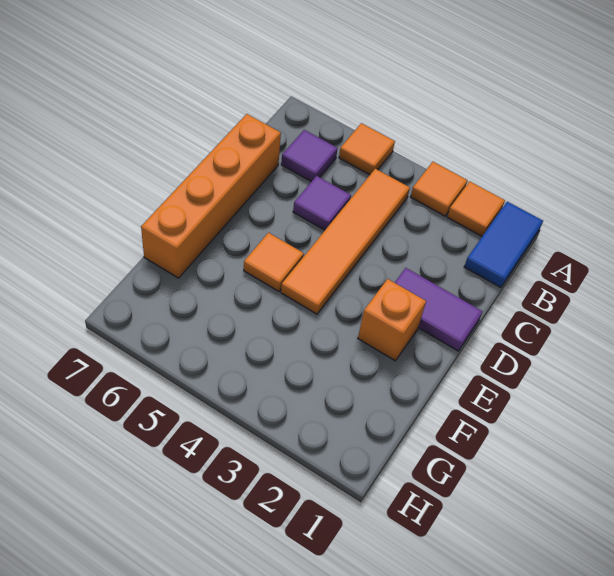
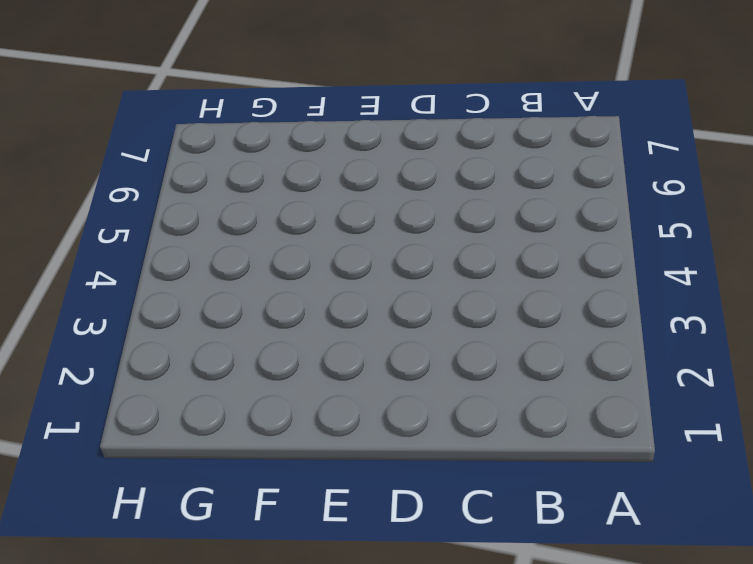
none -> blue 1x2 tile [464,201,543,288]
none -> orange 1x1 tile [447,181,505,236]

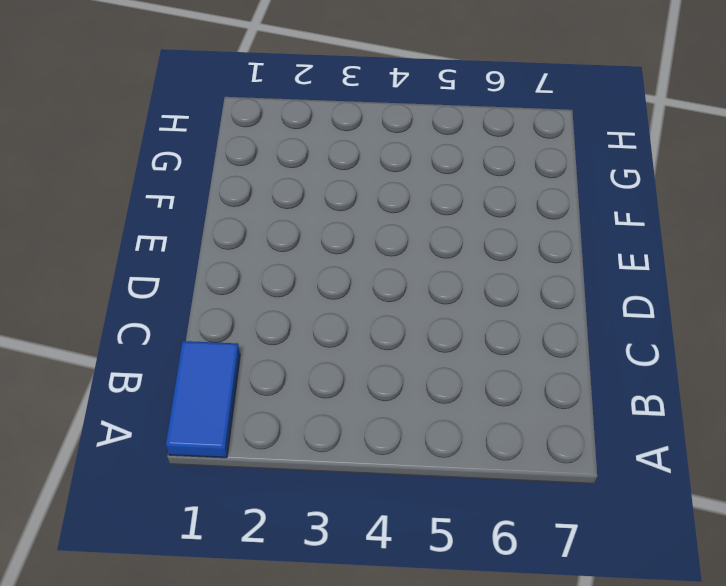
none -> orange 1x1 tile [447,181,505,236]
none -> orange 1x1 tile [411,162,468,216]

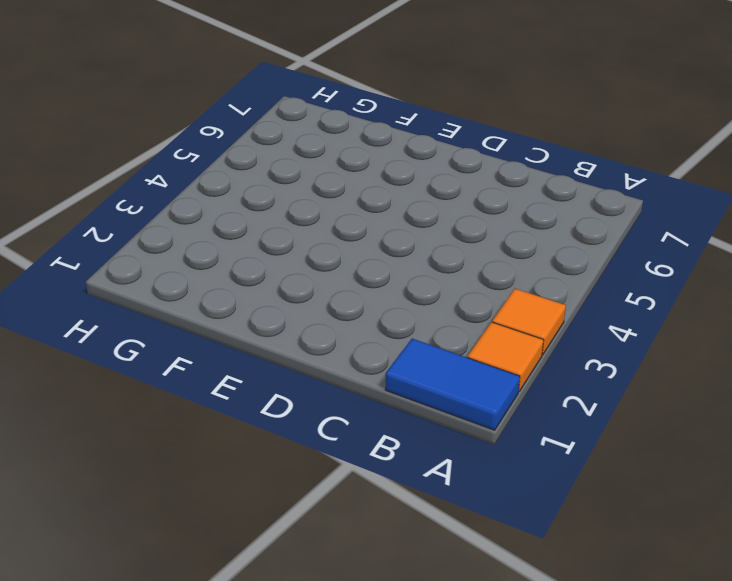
none -> orange 1x1 tile [339,123,395,175]
none -> orange 1x4 tile [281,169,410,314]

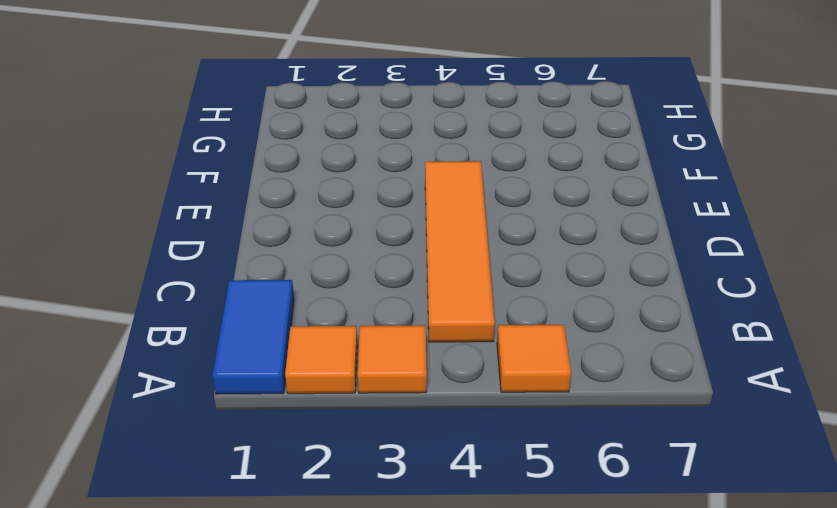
none -> purple 1x1 tile [281,130,338,182]
none -> purple 1x1 tile [293,176,351,230]

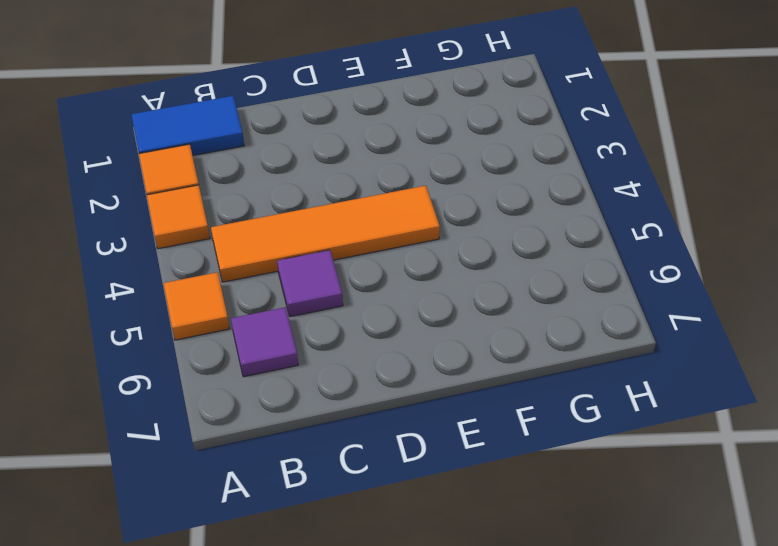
none -> orange 1x4 brick [141,114,281,278]
none -> purple 1x2 tile [395,268,483,351]

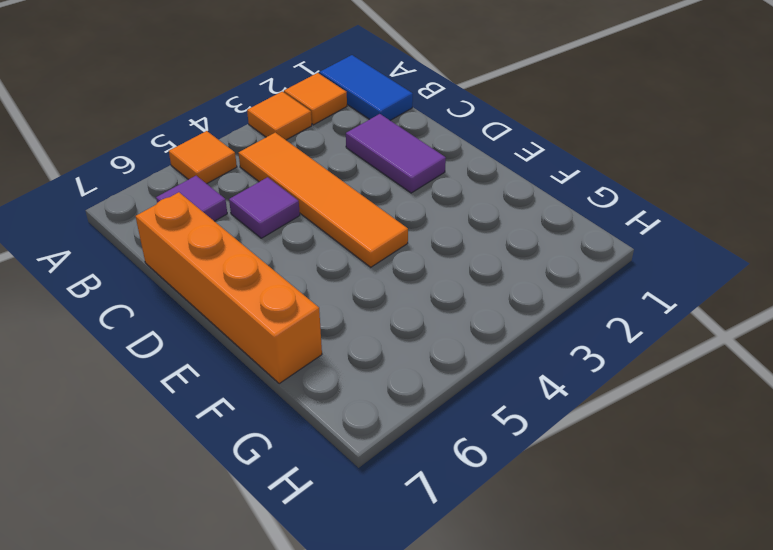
purple 1x2 tile [346,114,446,193] -> purple 1x2 tile turned to [395,268,483,351]
none -> orange 1x1 brick [358,279,426,361]
none -> orange 1x1 tile [244,233,304,292]

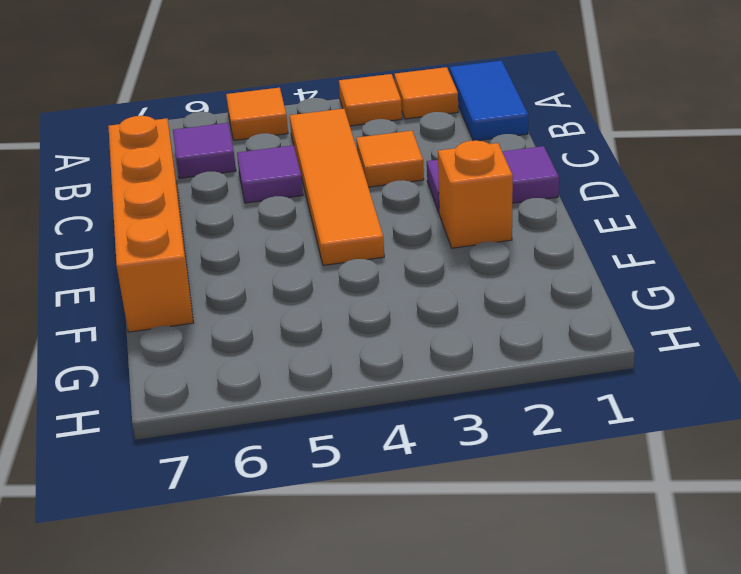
orange 1x1 tile [356,131,424,187] -> orange 1x1 tile moved to [244,233,304,292]

